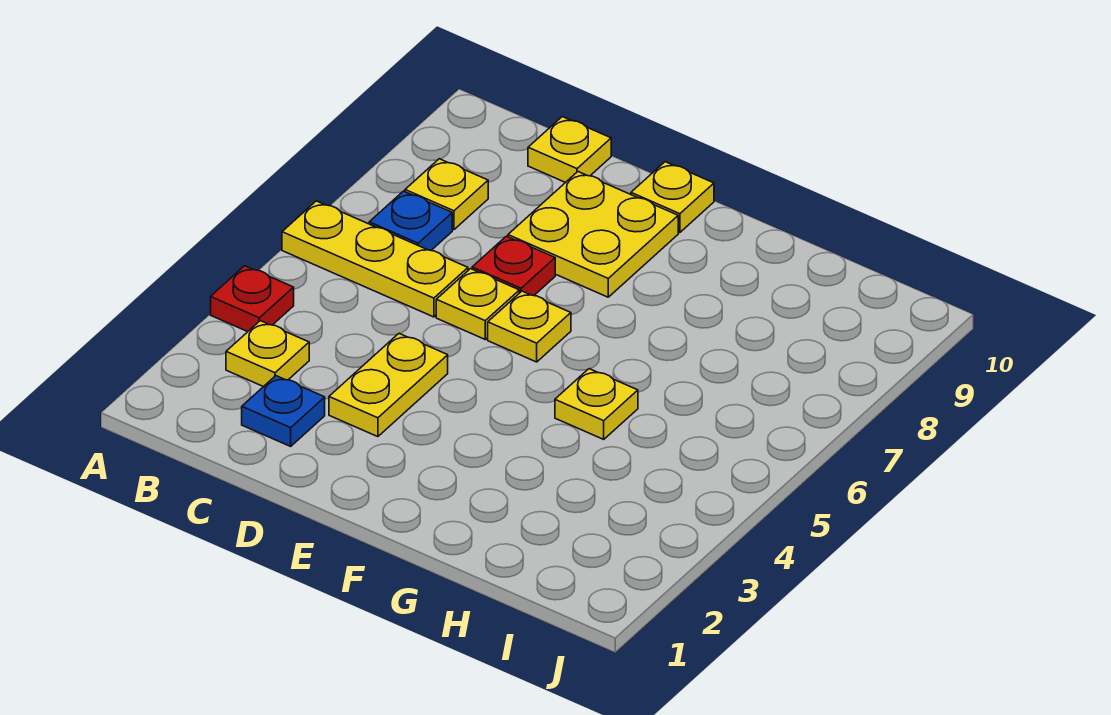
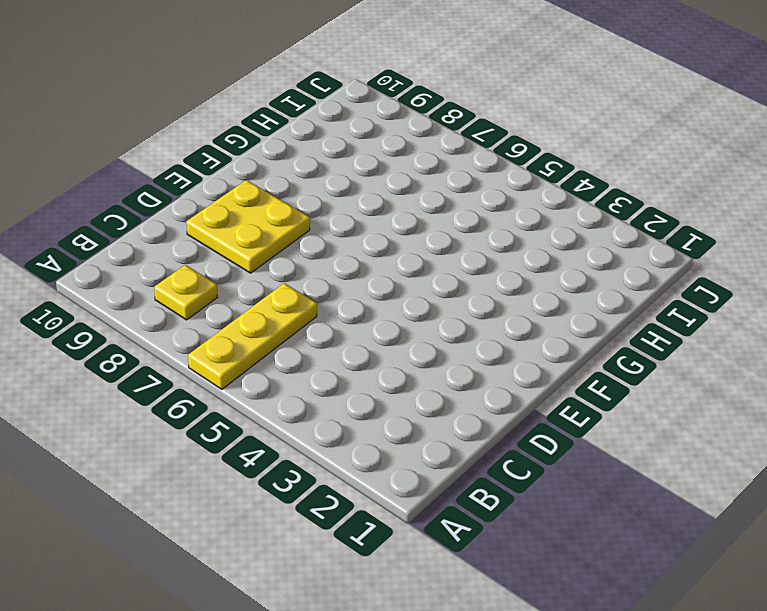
none -> red 1x1 plate [211,266,294,332]
none -> yellow 1x1 plate [226,321,309,387]
none -> blue 1x1 plate [369,191,452,250]

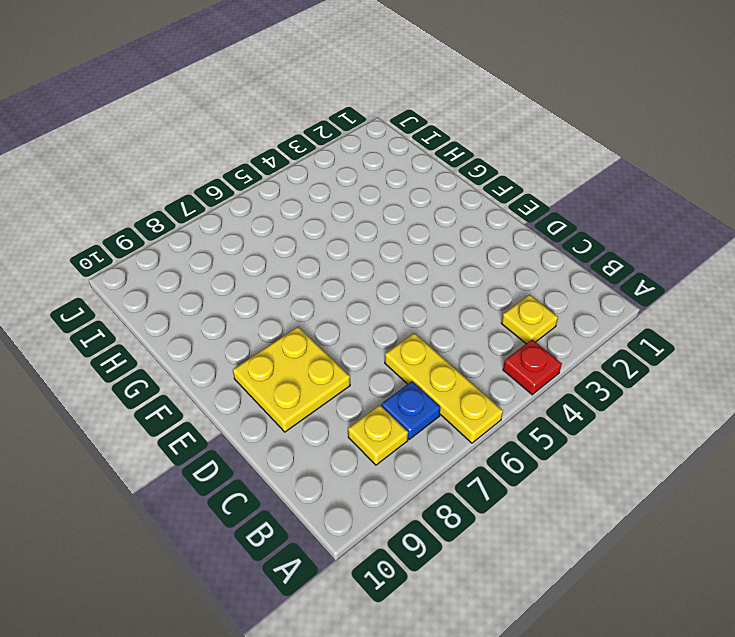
none -> blue 1x1 plate [242,376,325,446]
none -> yellow 1x1 plate [528,117,611,183]
none -> yellow 1x2 plate [329,334,448,437]

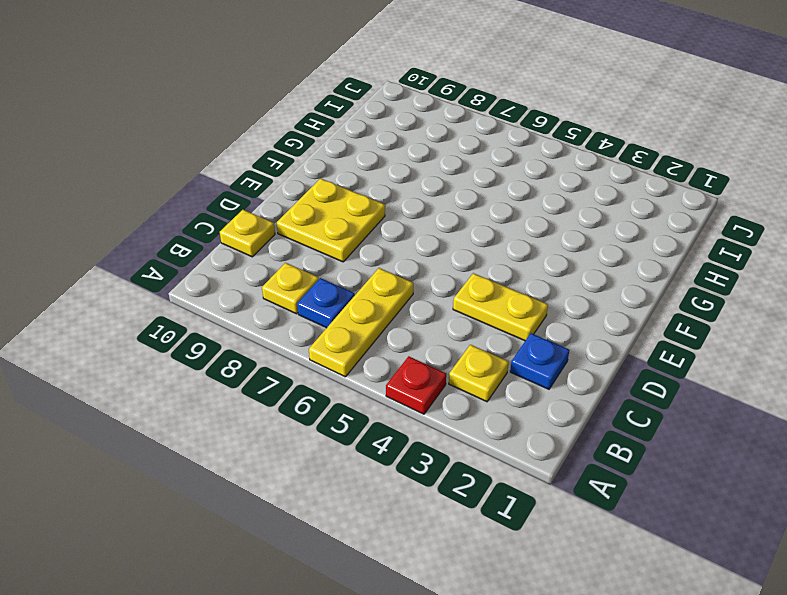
none -> yellow 1x1 plate [436,269,519,339]
none -> red 1x1 plate [472,236,555,296]
none -> yellow 1x1 plate [488,291,571,362]

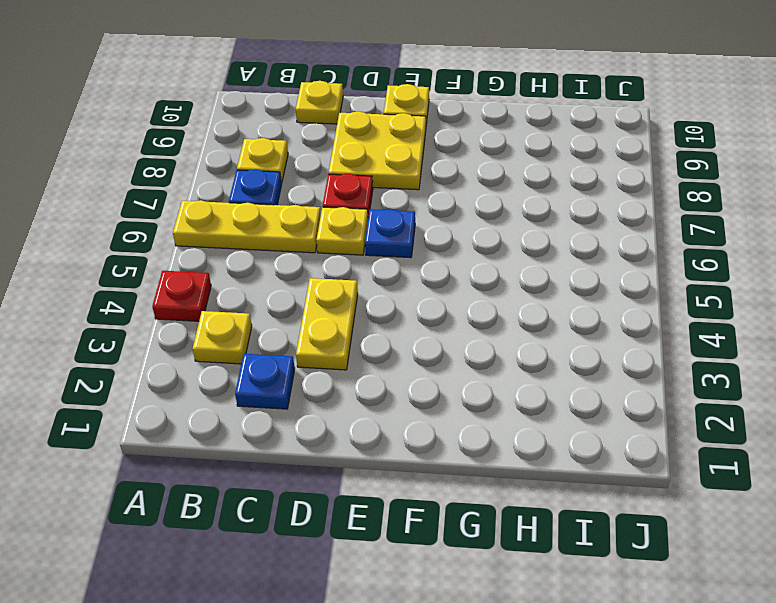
blue 1x1 plate [365,209,415,258] -> yellow 1x1 plate [488,291,571,362]
none -> yellow 1x1 plate [555,369,638,439]

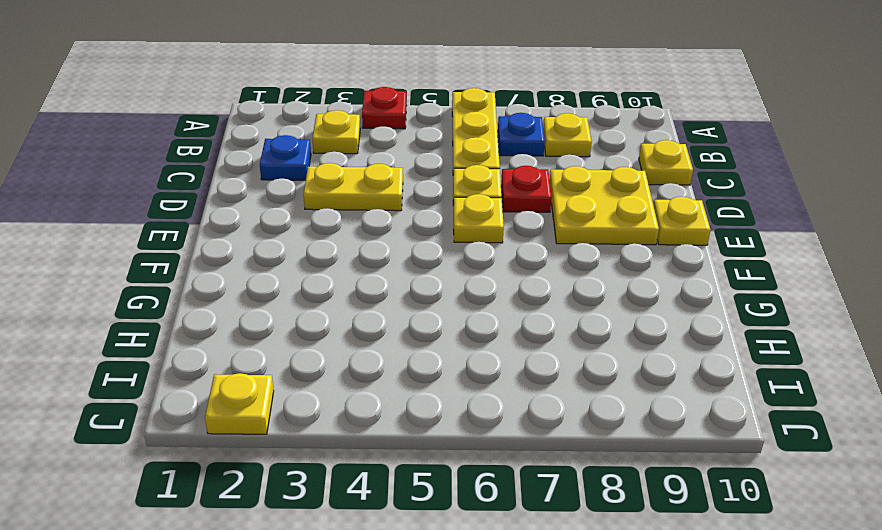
yellow 1x1 plate [205,373,274,434] -> yellow 1x1 plate moved to [555,369,638,439]

